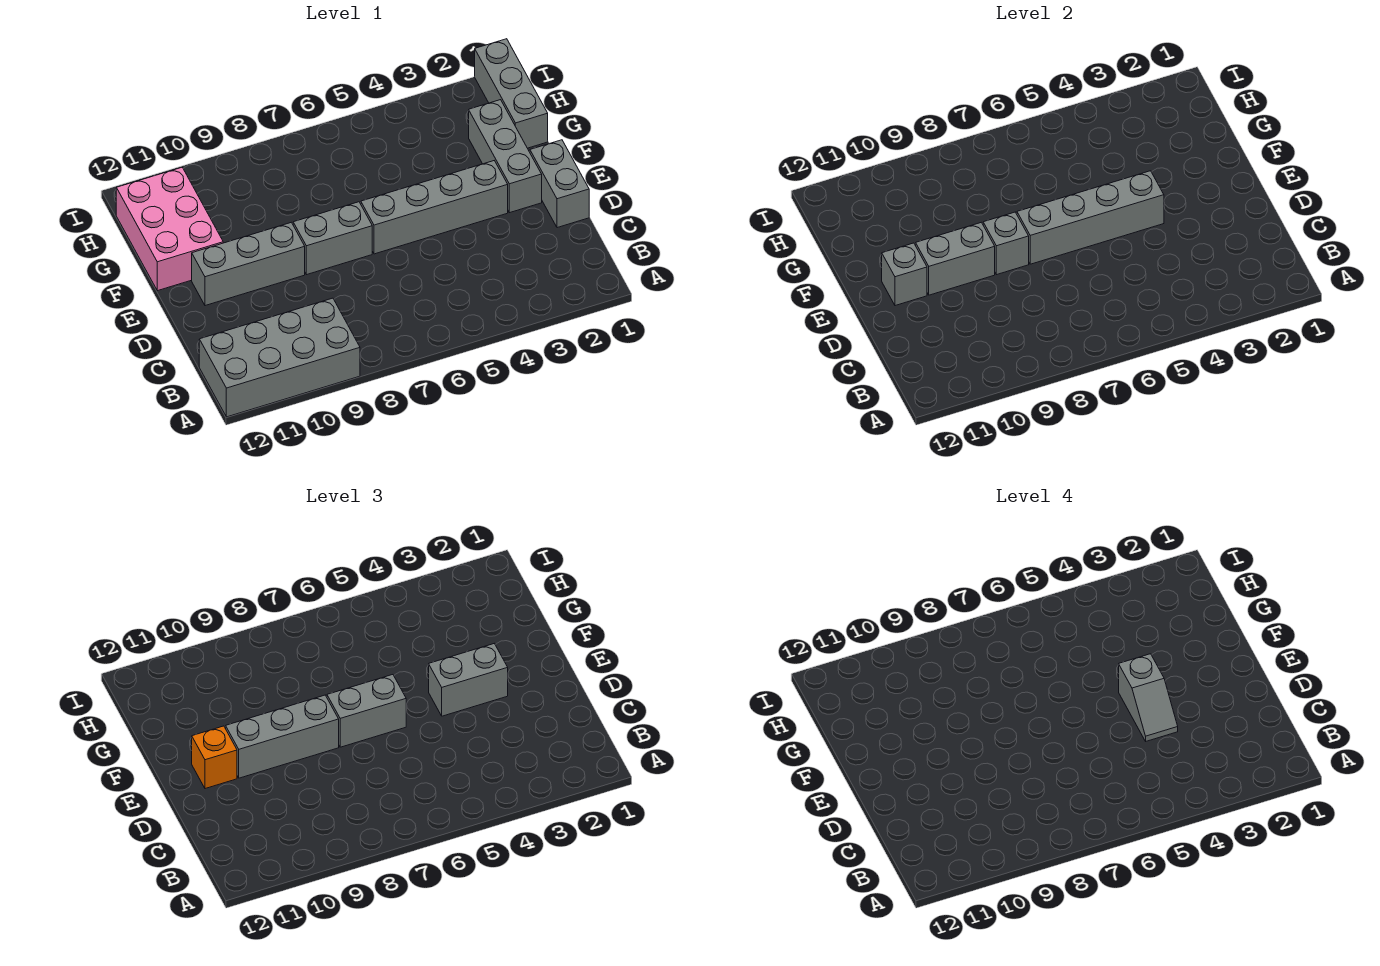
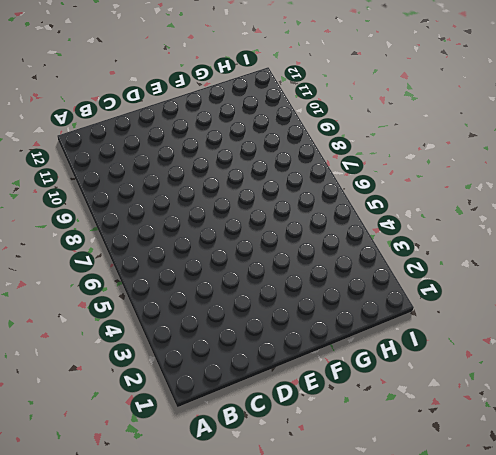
none -> grey 2x4 brick [199,298,360,417]
none -> grey 1x2 brick [530,140,589,228]
none -> grey 1x3 brick [469,100,542,213]

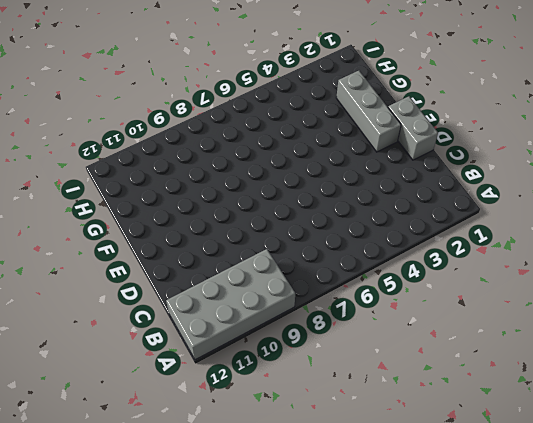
none -> grey 1x4 brick [361,161,508,254]
none -> grey 1x2 brick [293,202,372,275]
none -> grey 1x3 brick [192,222,305,306]

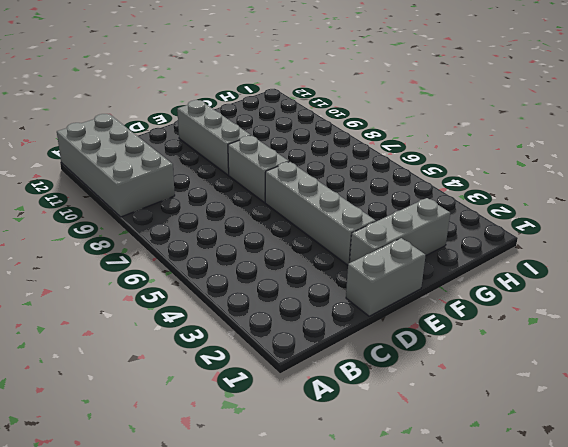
none -> pink 2x3 brick [116,168,223,291]
none -> grey 1x3 brick [475,39,548,148]
none -> grey 1x4 brick [1017,171,1164,264]

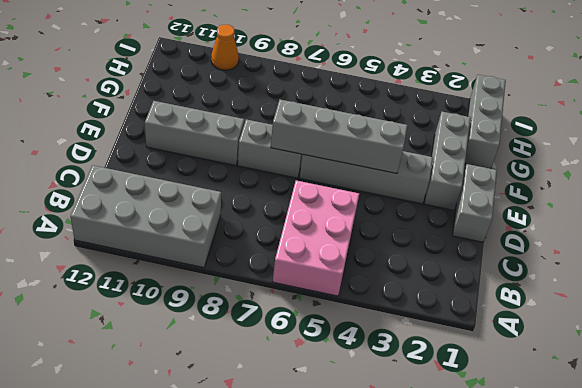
pink 2x3 brick [273,181,359,296] -> pink 2x3 brick moved to [116,168,223,291]
orange 1x1 cone [211,25,239,70] -> none
none -> grey 1x1 brick [983,212,1029,275]
none -> grey 1x2 brick [916,222,995,295]
none -> grey 1x1 brick [882,243,927,306]

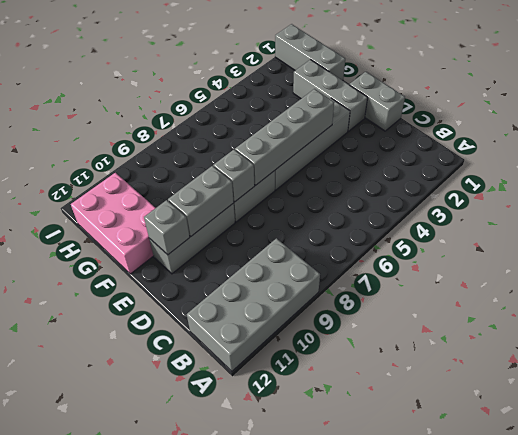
none -> grey 1x2 brick [429,644,508,716]
none -> grey 1x2 brick [327,675,406,747]
none -> grey 1x3 brick [226,695,339,778]

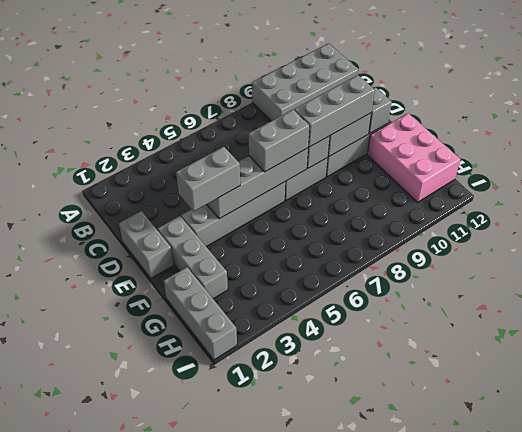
none -> orange 1x1 brick [192,726,237,789]
none -> grey 1x2 slope [1119,654,1178,741]

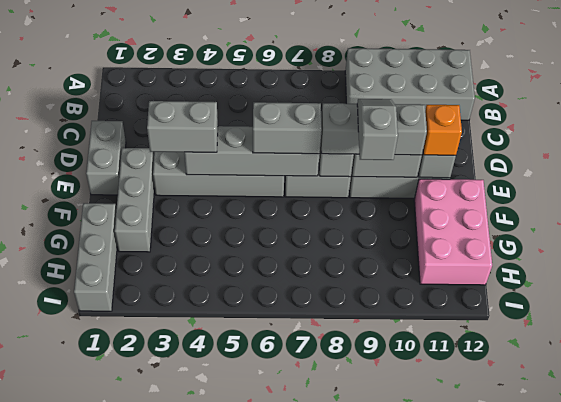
grey 1x2 slope [357,99,398,160] -> grey 1x2 slope moved to [1119,654,1178,741]

